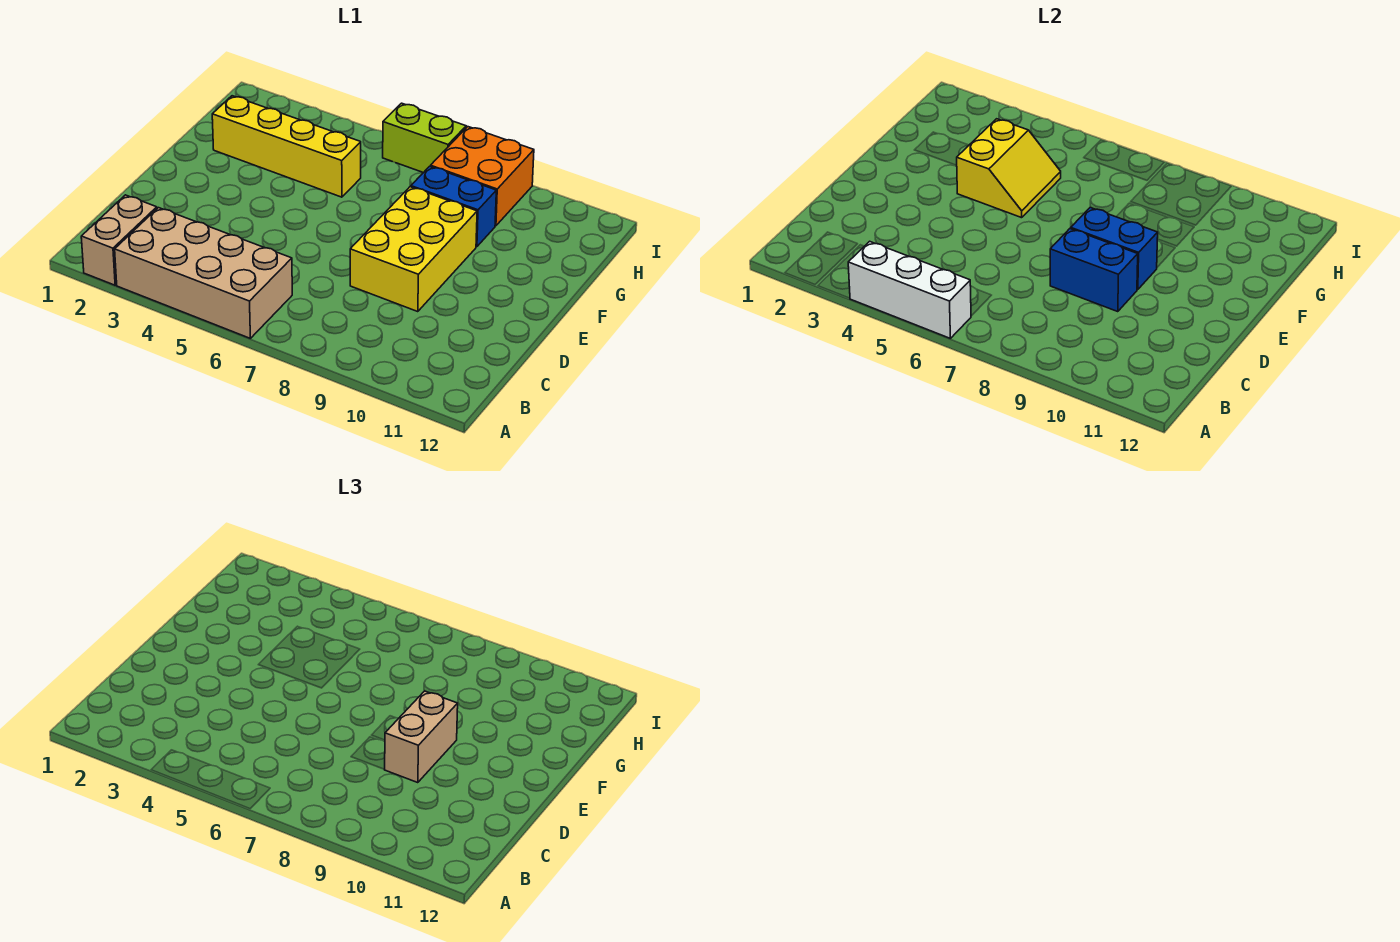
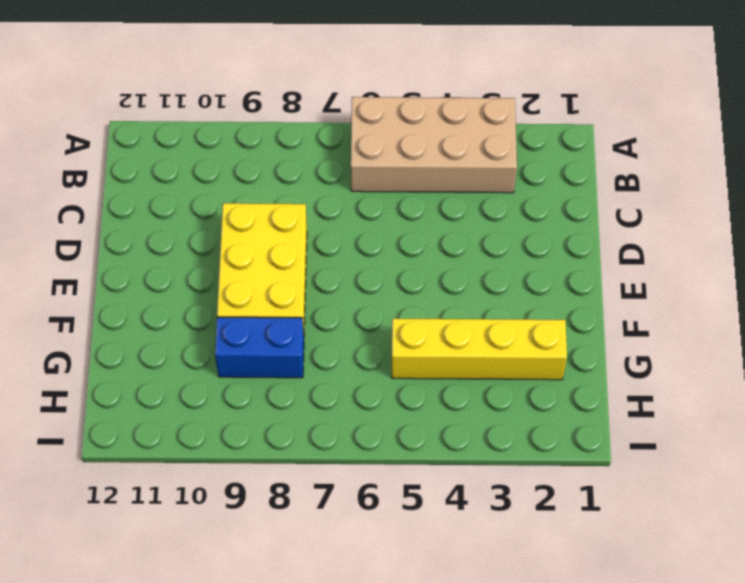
none -> tan 1x2 brick [81,195,157,285]
none -> orange 2x2 brick [431,127,534,226]
none -> lime 1x2 brick [383,103,466,173]

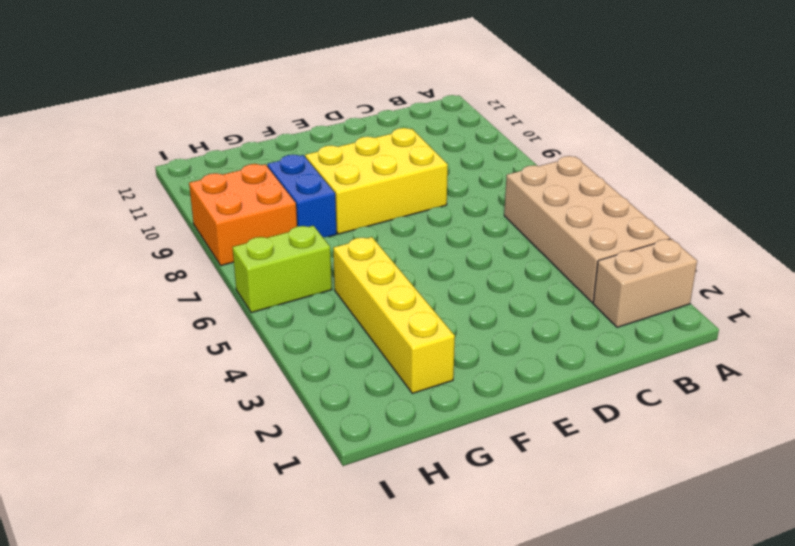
lime 1x2 brick [232,226,332,313] -> lime 1x2 brick turned to [383,103,466,173]
none -> white 1x3 brick [848,241,971,338]
none -> blue 1x2 brick [1050,229,1138,312]
none -> blue 1x2 brick [1071,208,1158,290]

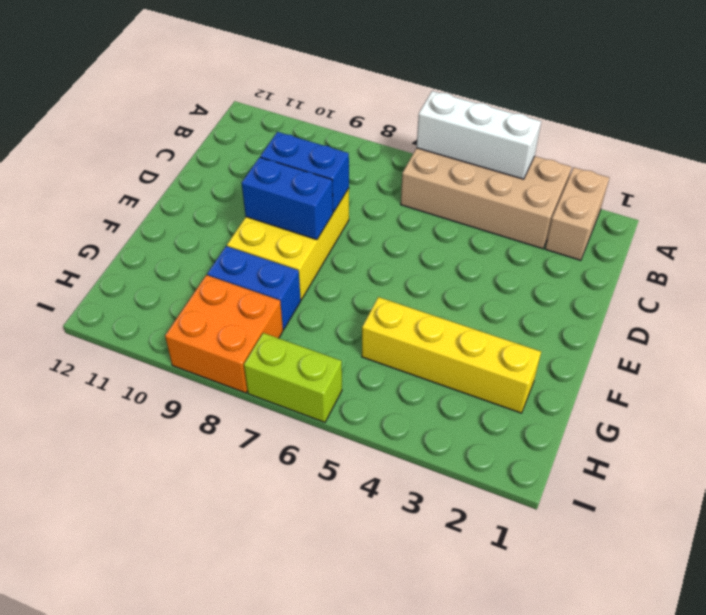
none -> yellow 2x2 slope [956,119,1061,218]
none -> tan 1x2 brick [384,691,458,783]

